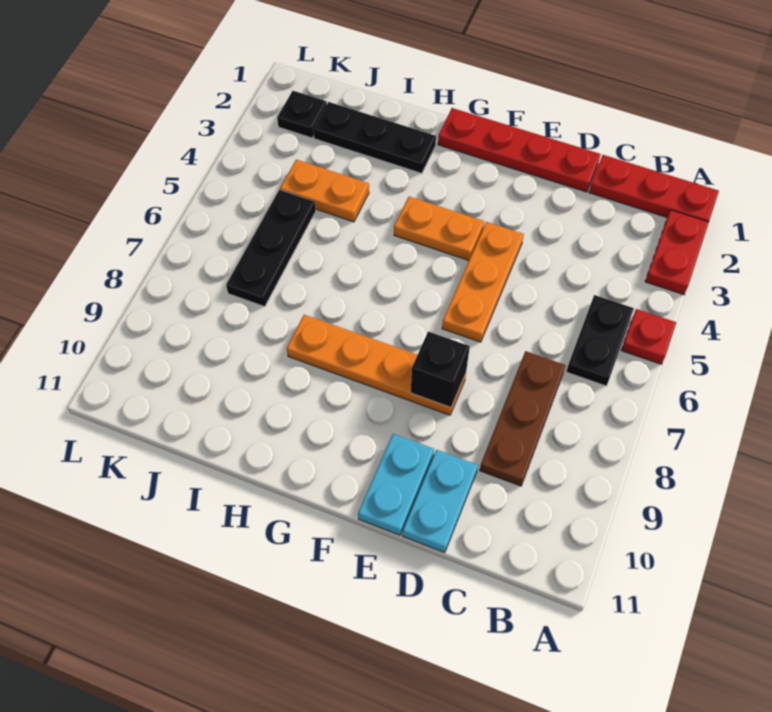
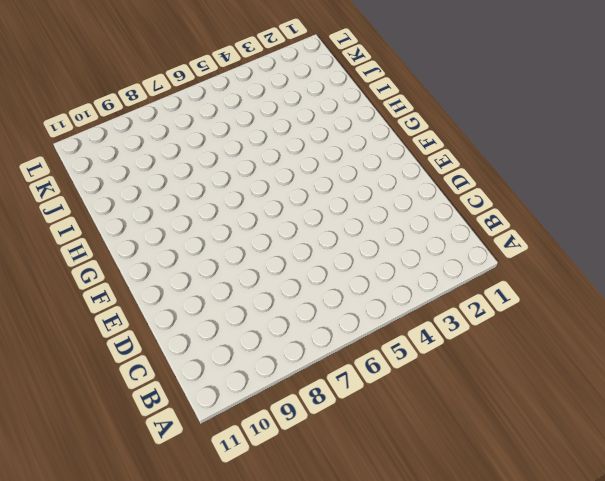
none -> red 1x3 plate [589,155,719,222]
none -> red 1x2 plate [645,210,709,295]
none -> red 1x1 plate [621,309,676,364]

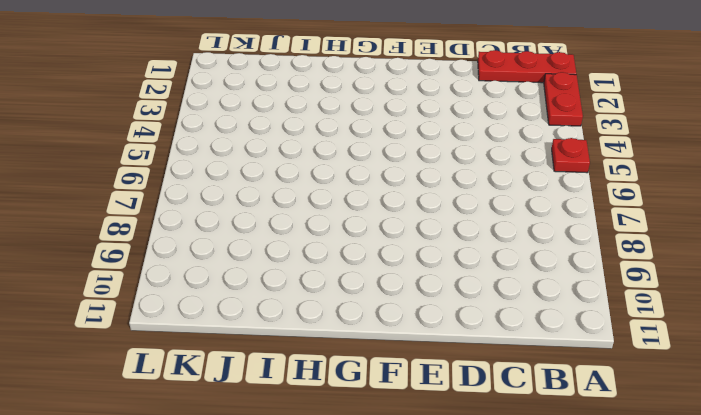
none -> black 1x2 plate [566,295,634,386]
none -> brown 1x3 plate [480,351,566,486]
none -> red 1x4 plate [438,108,601,192]

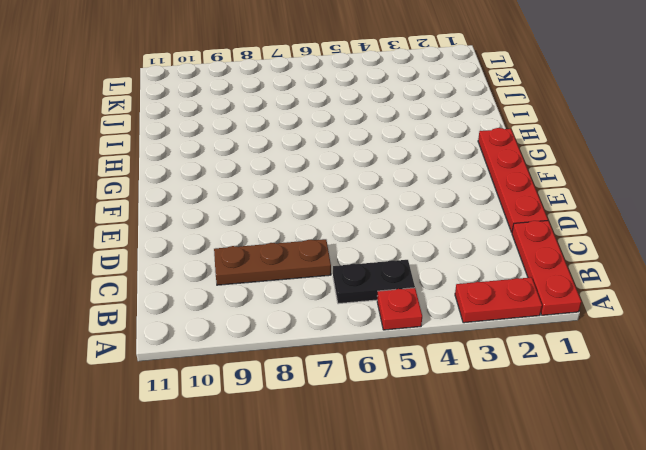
none -> cyan 1x2 plate [402,450,478,553]
none -> orange 1x3 plate [442,222,524,342]
none -> orange 1x4 plate [287,315,466,415]

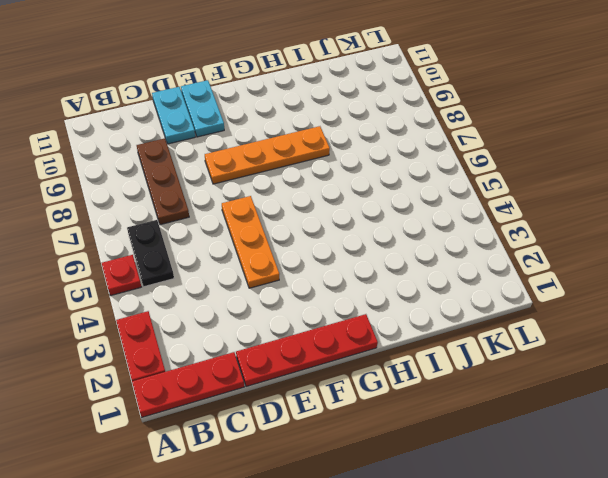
none -> orange 1x2 plate [394,197,484,260]
none -> black 1x3 plate [313,102,436,173]
none -> orange 1x2 plate [280,160,369,222]

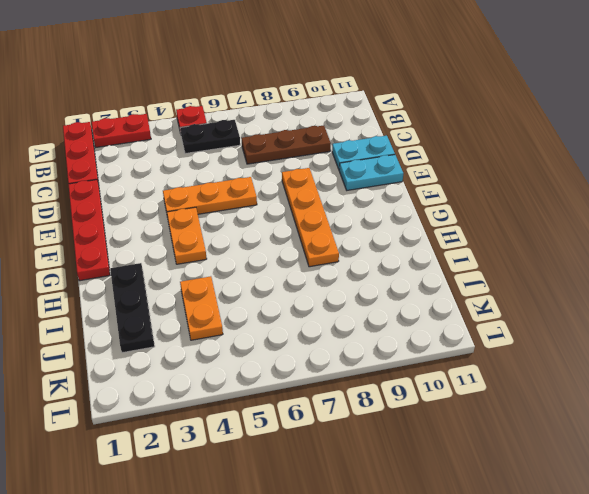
none -> black 1x3 plate [226,190,316,306]
none -> black 1x1 plate [277,91,327,138]
none -> black 1x1 brick [411,332,470,407]

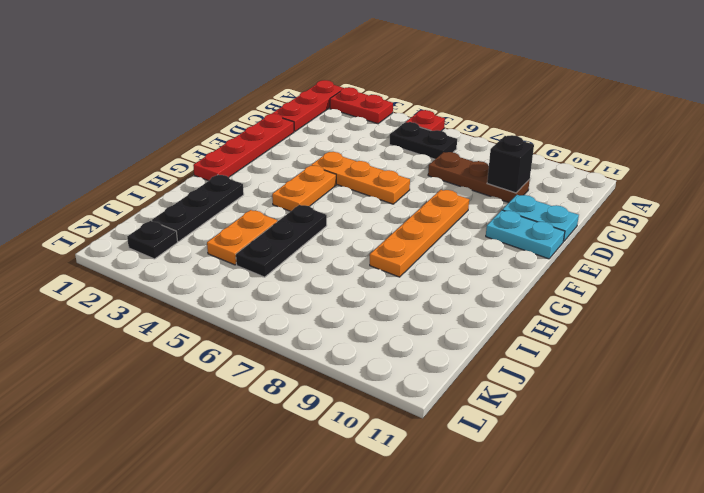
black 1x1 brick [487,135,534,193] -> black 1x1 brick moved to [411,332,470,407]
black 1x3 plate [236,205,327,277] -> black 1x3 plate turned to [226,190,316,306]

